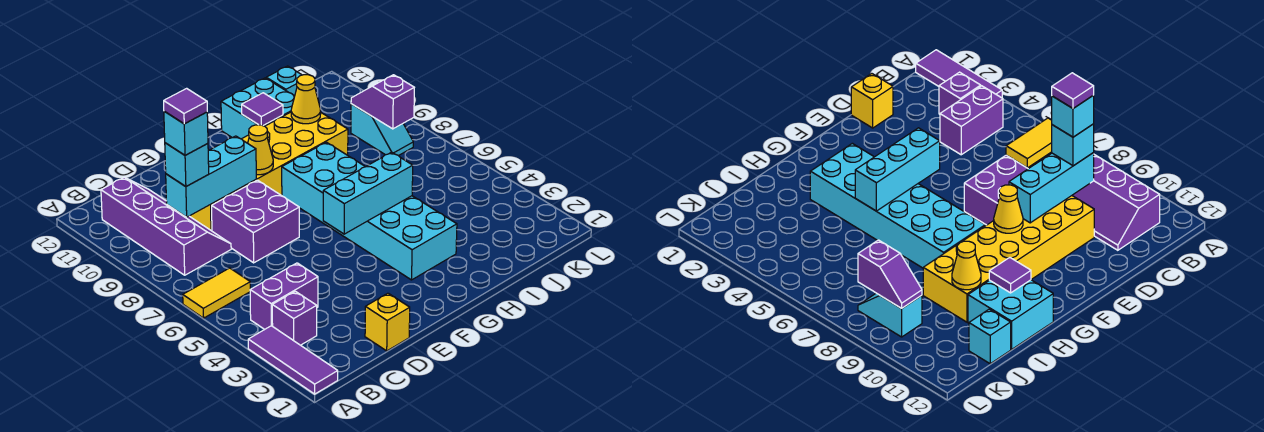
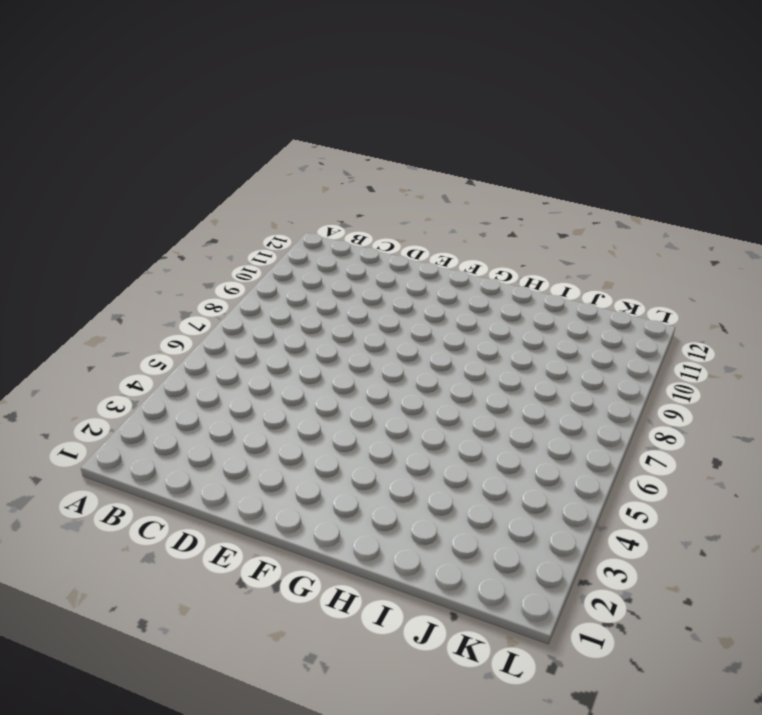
none -> purple 1x3 tile [248,326,338,394]
none -> yellow 1x2 tile [183,268,250,318]
none -> purple 1x1 brick [272,291,317,345]

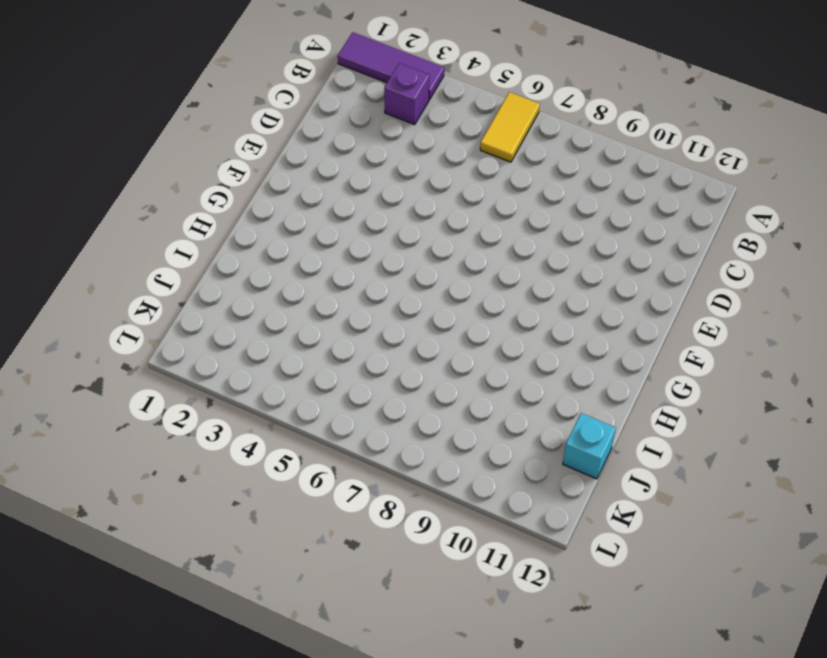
none -> purple 1x2 brick [250,263,318,329]
none -> purple 2x4 slope [101,177,231,275]
none -> yellow 1x1 brick [365,293,410,351]

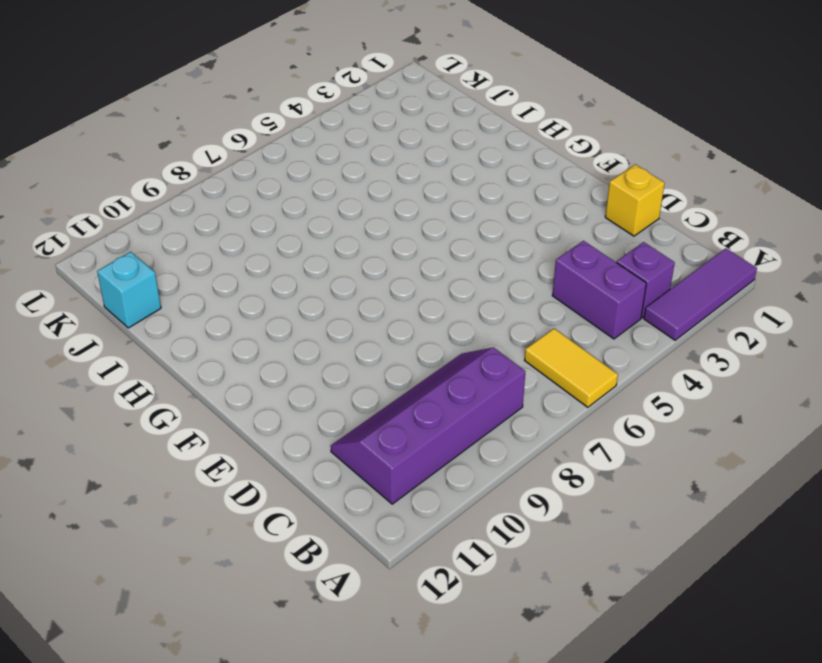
none -> purple 2x2 brick [212,180,299,263]
none -> yellow 2x6 brick [190,112,348,231]
none -> cyan 2x6 brick [282,142,457,280]

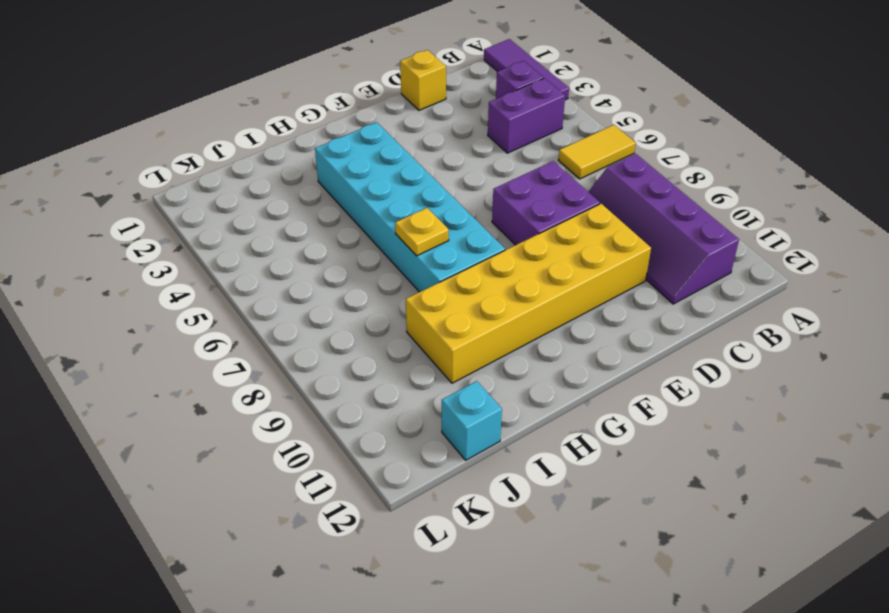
yellow 1x1 plate [395,208,449,256] -> none
none -> cyan 2x2 brick [221,78,295,139]
none -> cyan 1x2 slope [351,104,413,156]
none -> cyan 1x3 brick [166,136,256,217]

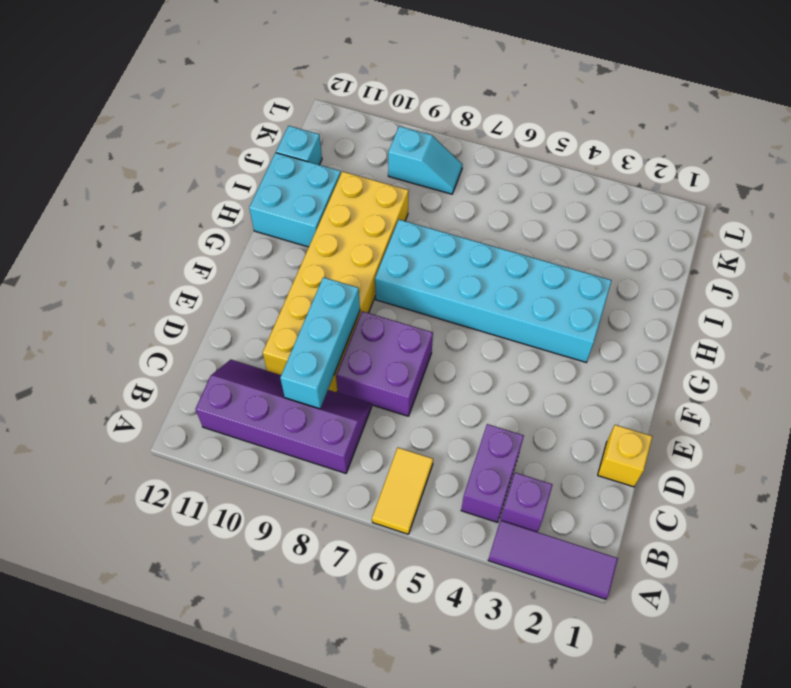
none -> cyan 1x3 brick [323,152,413,234]
none -> yellow 1x1 cone [248,125,273,175]
none -> purple 1x1 tile [242,93,283,126]

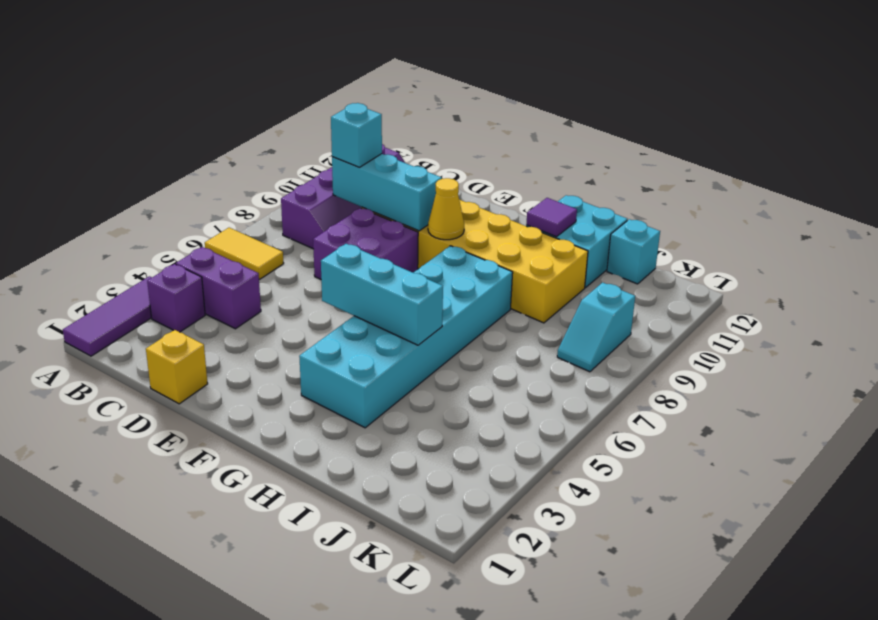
none -> yellow 1x1 cone [291,75,321,124]
none -> purple 1x2 slope [351,75,414,129]
none -> cyan 1x1 brick [164,111,208,155]

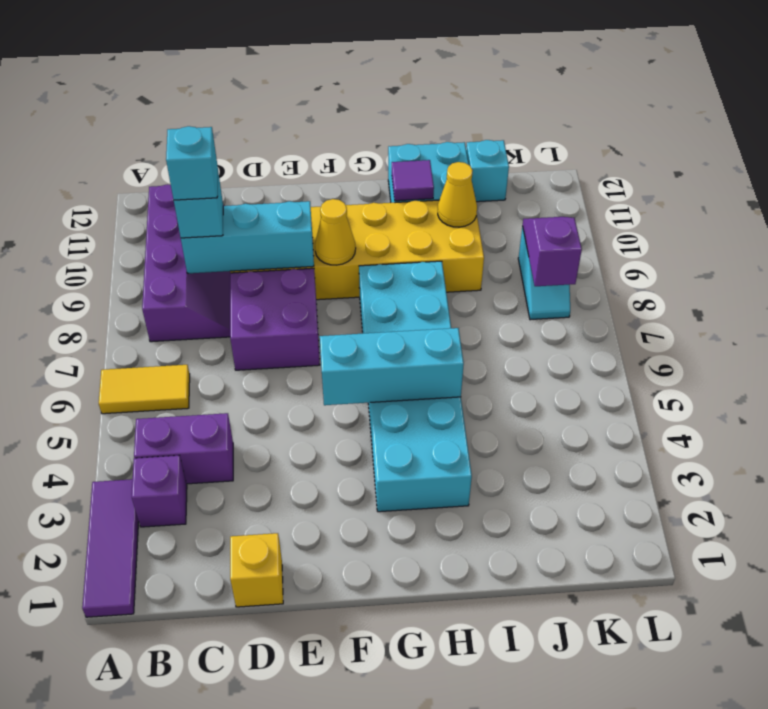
none -> purple 1x1 tile [164,88,207,124]

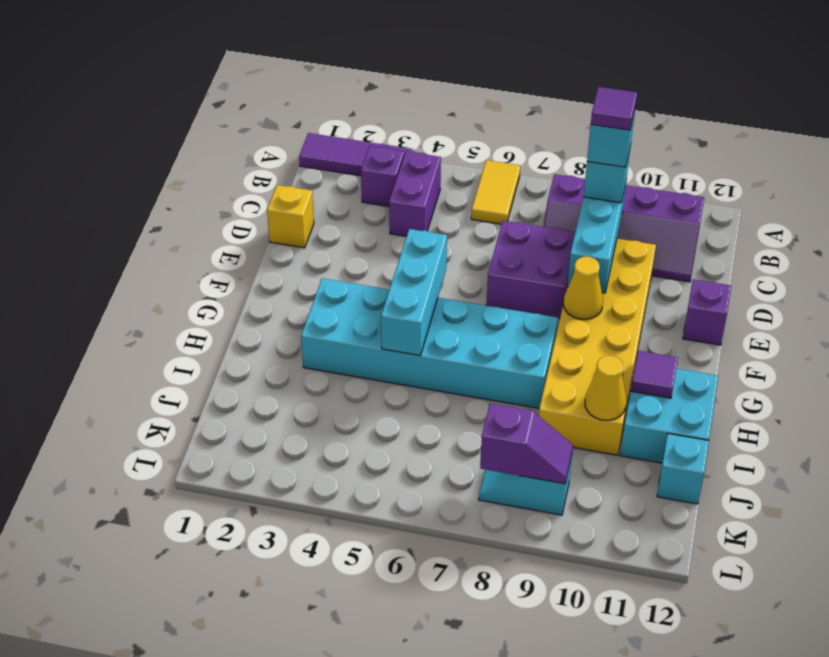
purple 1x1 brick [683,279,731,345] -> none

